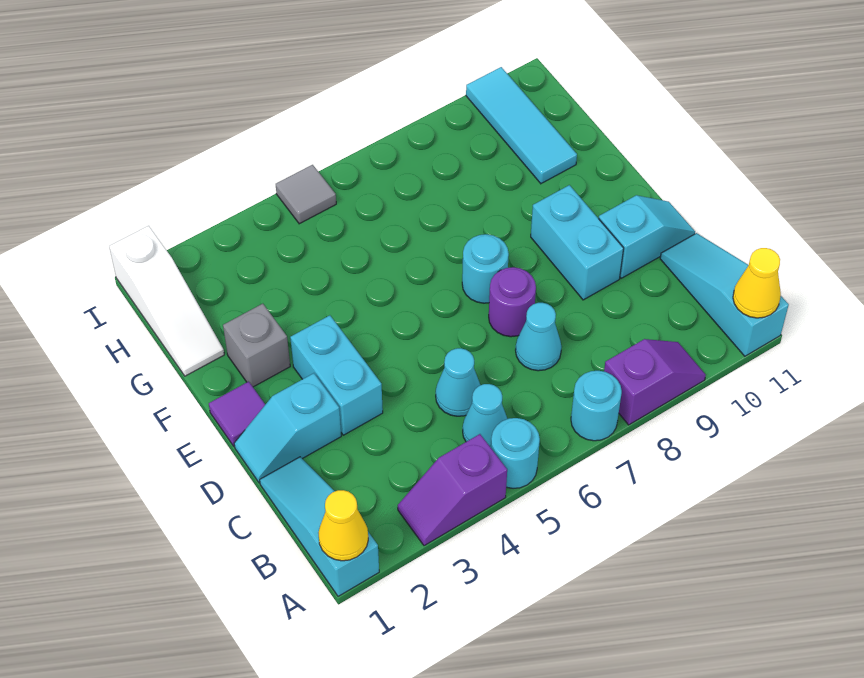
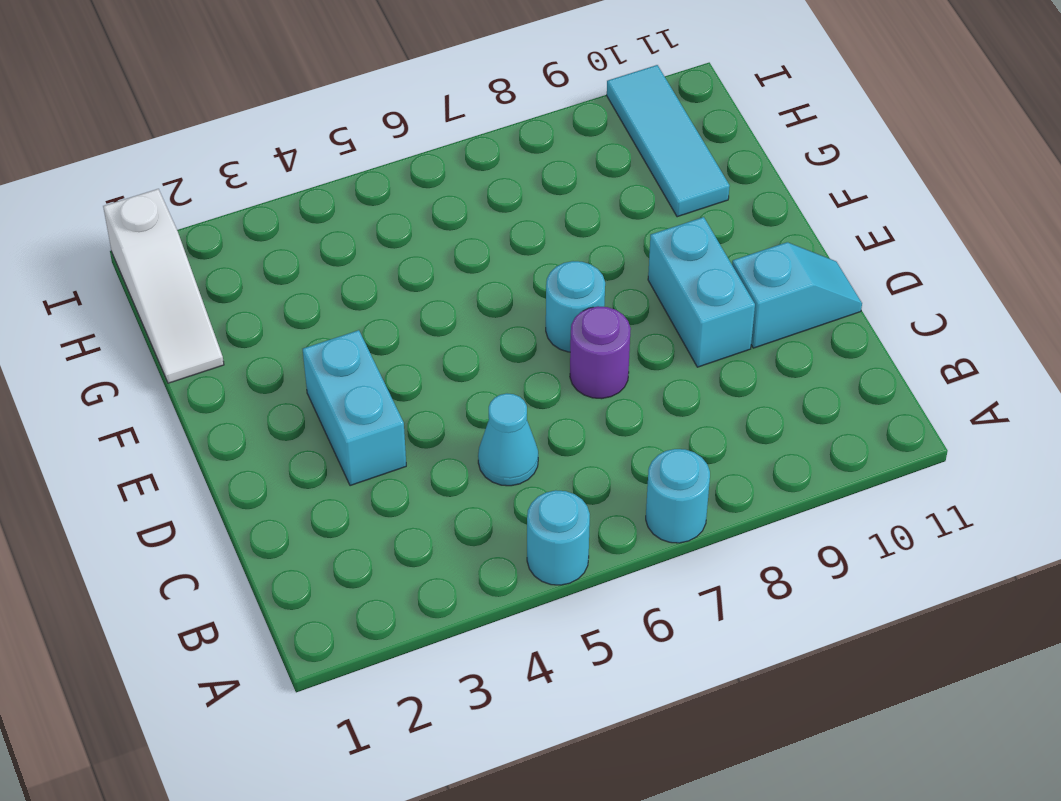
none -> cyan 1x3 slope [260,457,379,596]
none -> purple 1x2 slope [398,434,507,546]
none -> purple 1x2 slope [604,339,706,425]

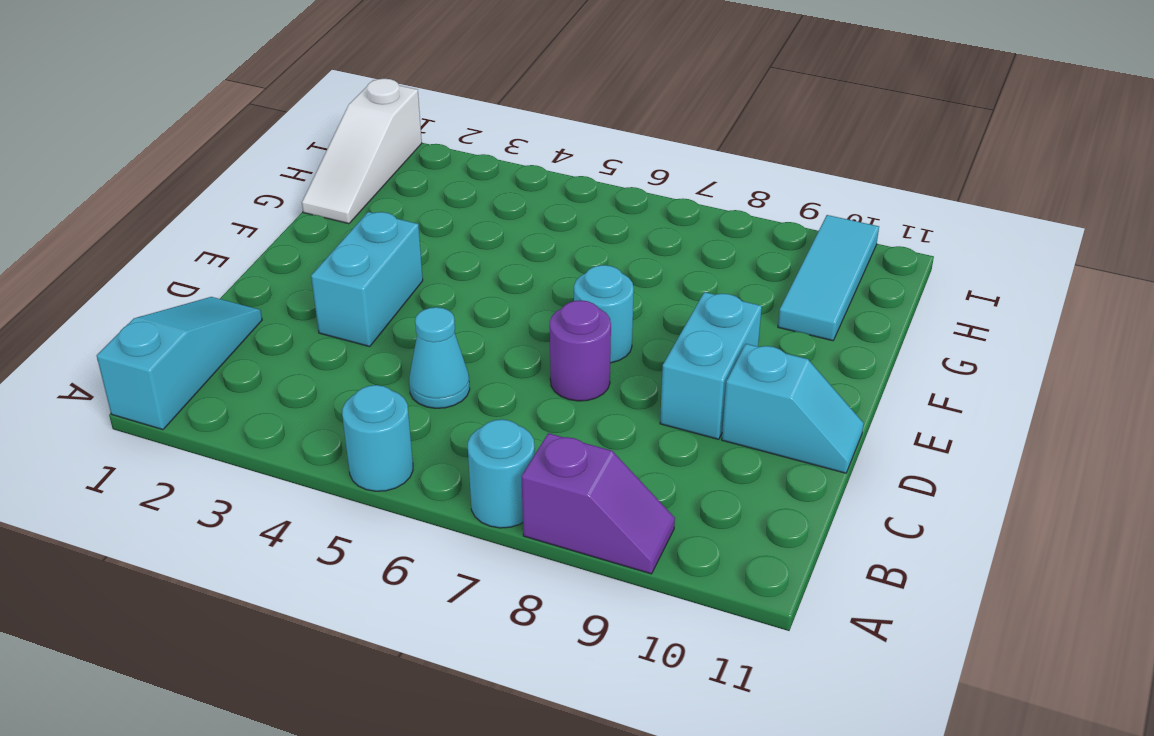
none -> purple 1x2 slope [398,434,507,546]
none -> cyan 1x3 slope [660,233,789,356]
none -> cyan 1x1 cone [463,384,507,447]

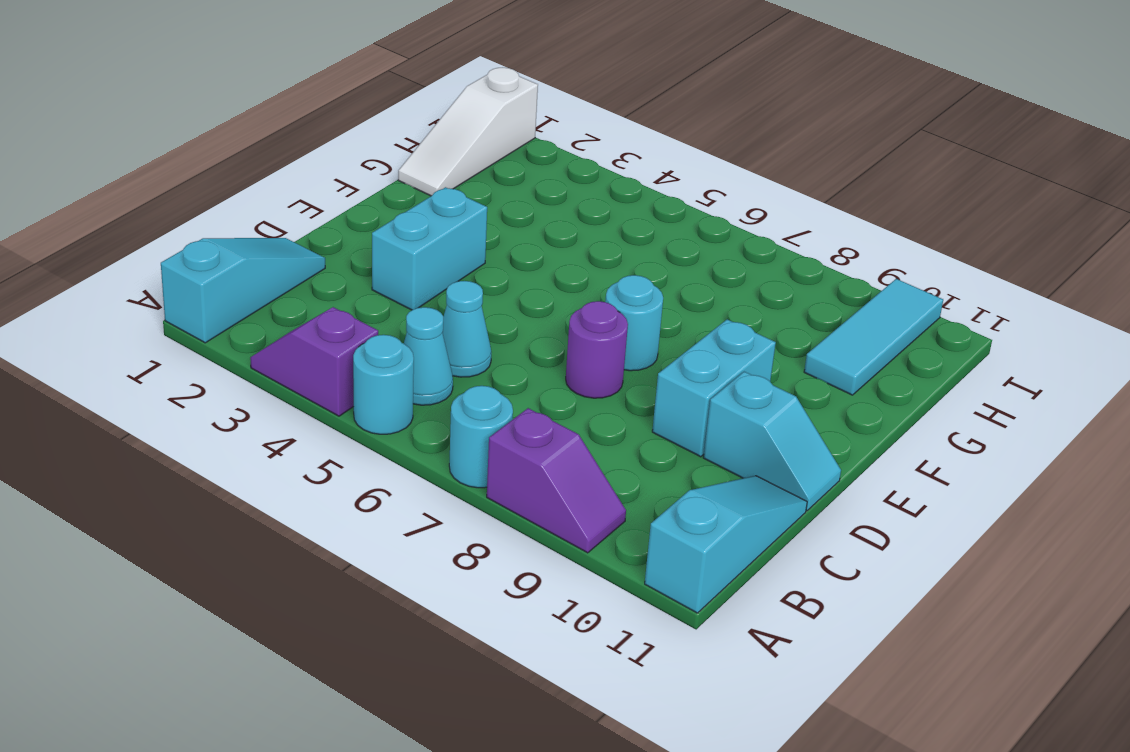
none -> cyan 1x1 cone [516,303,561,371]
none -> cyan 1x2 slope [234,373,341,483]
none -> purple 1x1 tile [209,381,265,446]

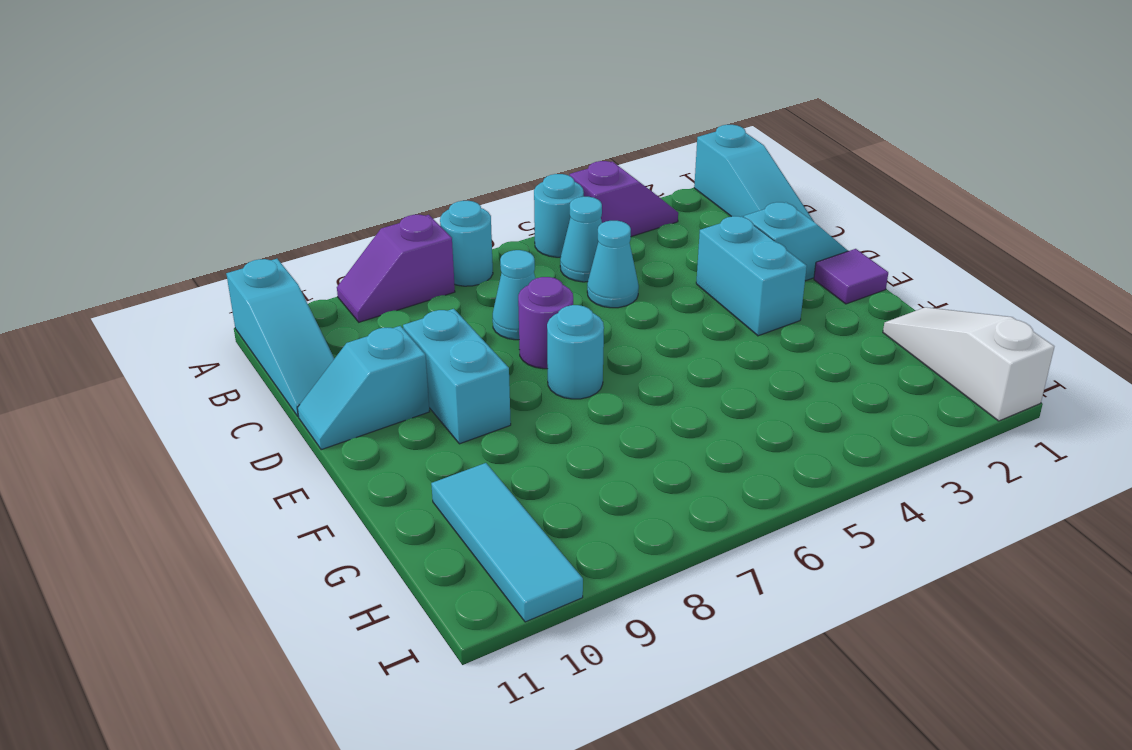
none -> grey 1x1 brick [223,304,290,387]
none -> grey 1x1 tile [276,165,336,224]
none -> yellow 1x1 cone [318,490,368,561]

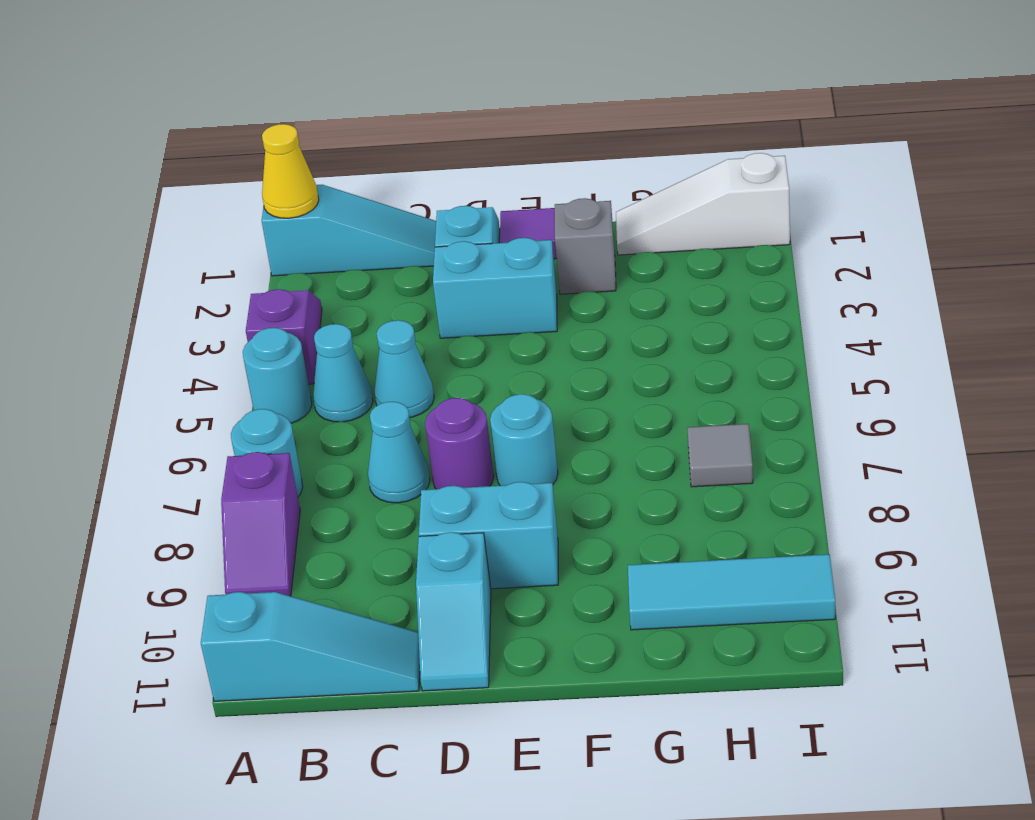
grey 1x1 tile [687,424,753,487] -> grey 1x1 tile moved to [276,165,336,224]
none -> yellow 1x1 cone [733,248,781,318]

